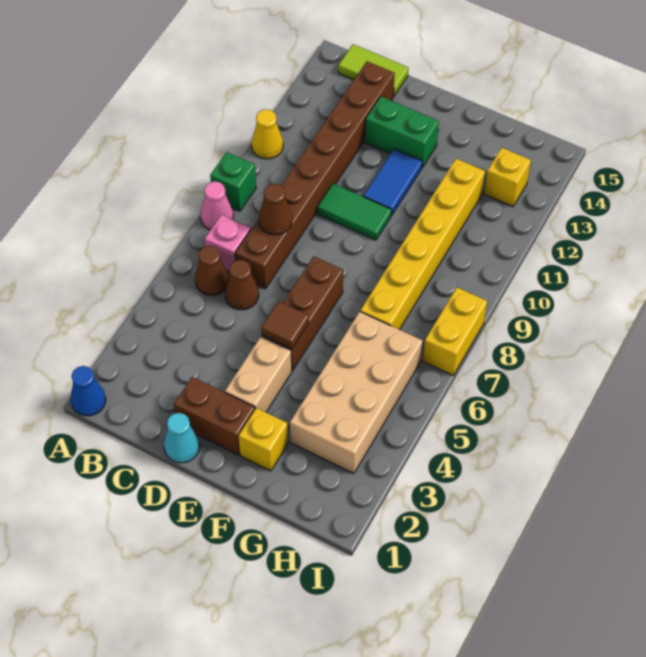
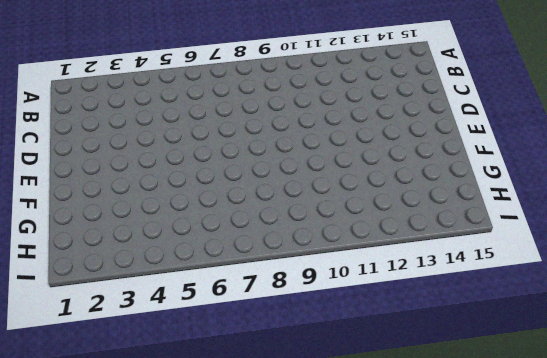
none -> blue 1x1 cone [70,366,106,416]
none -> pink 1x1 cone [201,181,233,230]
none -> green 1x1 brick [210,152,256,211]

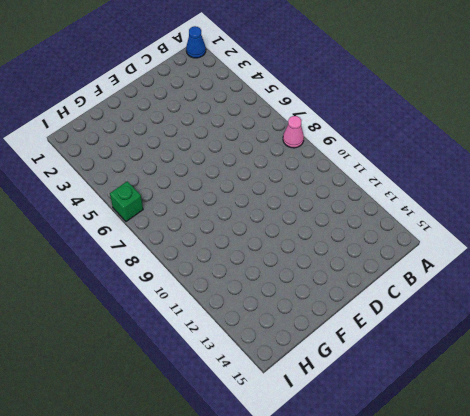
green 1x1 brick [110,181,143,222] -> green 1x1 brick moved to [210,152,256,211]
none -> yellow 1x1 cone [252,109,283,159]
none -> brown 1x1 cone [195,246,228,295]
none -> pink 1x1 brick [205,215,251,272]

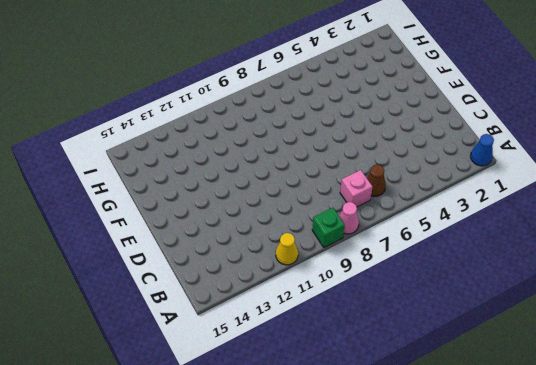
none -> lime 1x2 tile [338,44,409,96]
none -> brown 1x1 cone [225,260,259,310]
none -> brown 1x8 brick [235,61,395,289]

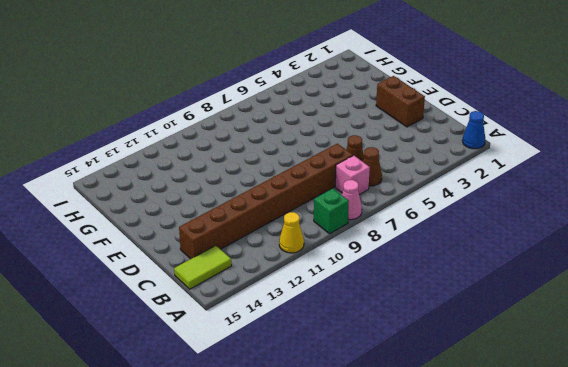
lime 1x2 tile [174,246,231,289] -> lime 1x2 tile turned to [338,44,409,96]
none -> cyan 1x1 cone [164,413,199,463]
none -> green 1x2 tile [317,184,391,240]
none -> green 1x2 brick [365,97,439,168]

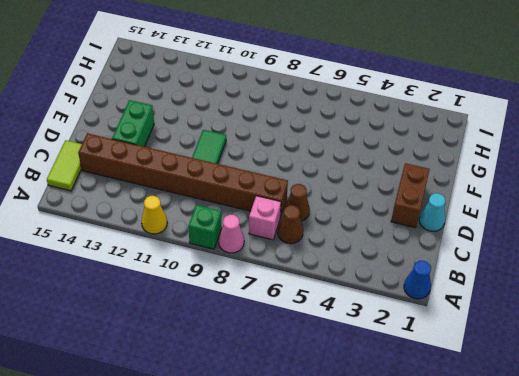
none -> tan 1x2 brick [225,336,292,412]
none -> brown 1x3 brick [262,256,343,371]
none -> blue 1x2 tile [364,149,422,216]

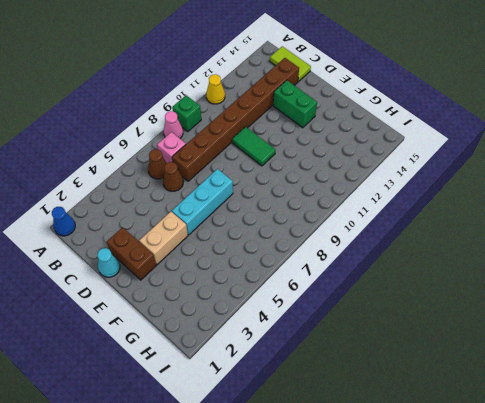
cyan 1x3 brick [172,169,233,235] -> brown 1x3 brick [262,256,343,371]
none -> blue 1x2 tile [364,149,422,216]
none -> yellow 1x1 brick [239,408,288,471]
none -> tan 2x4 brick [290,312,422,474]

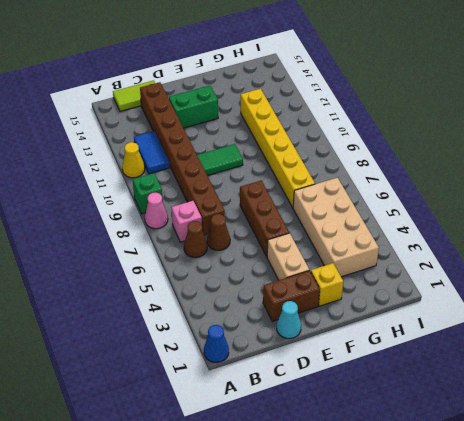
blue 1x2 tile [134,131,170,174] -> blue 1x2 tile moved to [364,149,422,216]
none -> yellow 1x1 brick [484,148,531,207]
none -> yellow 1x2 brick [423,287,487,375]
none -> brown 1x1 cone [259,184,292,235]

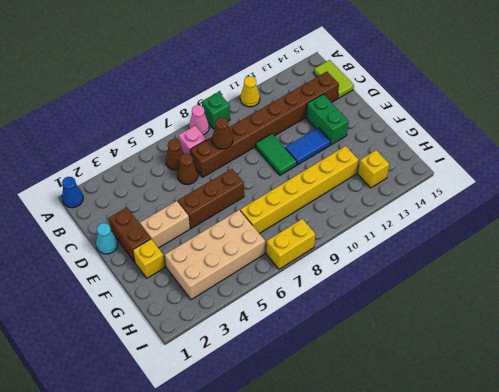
none -> brown 1x1 tile [261,301,309,349]

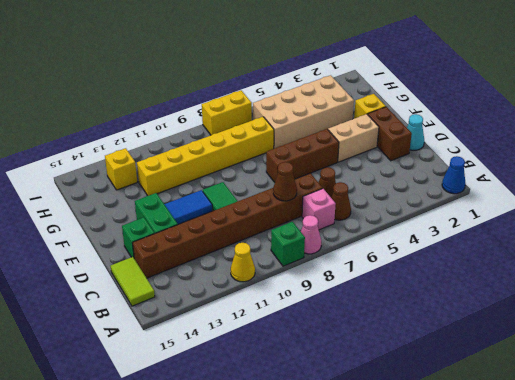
green 1x1 brick [122,217,154,257] -> none
none -> brown 1x1 tile [261,301,309,349]

